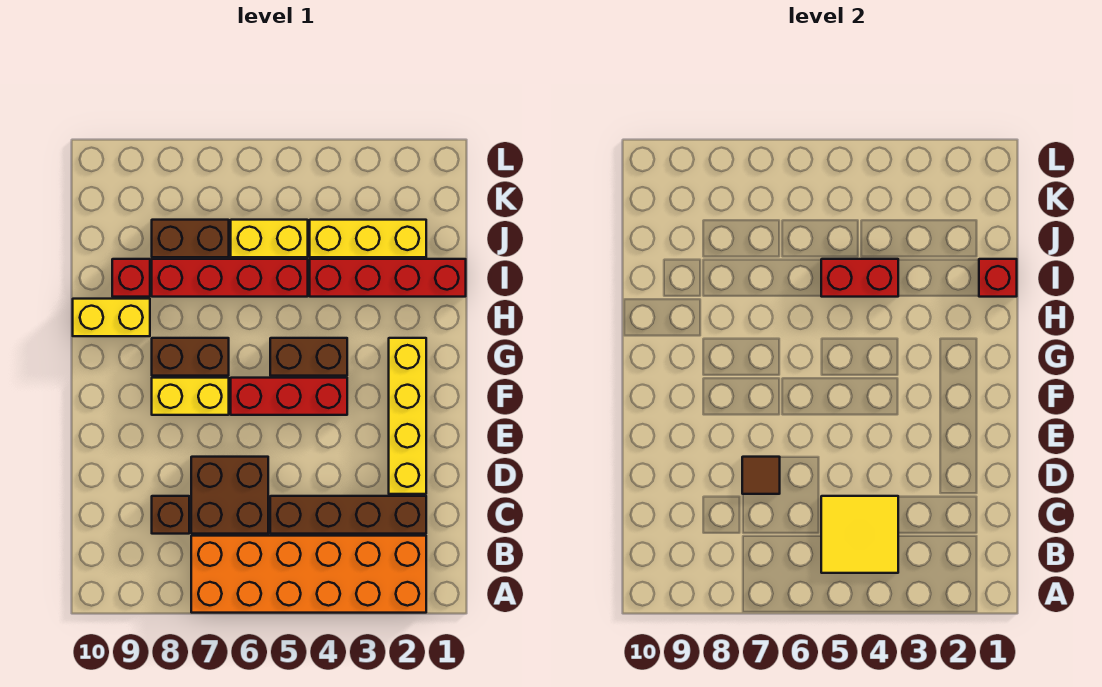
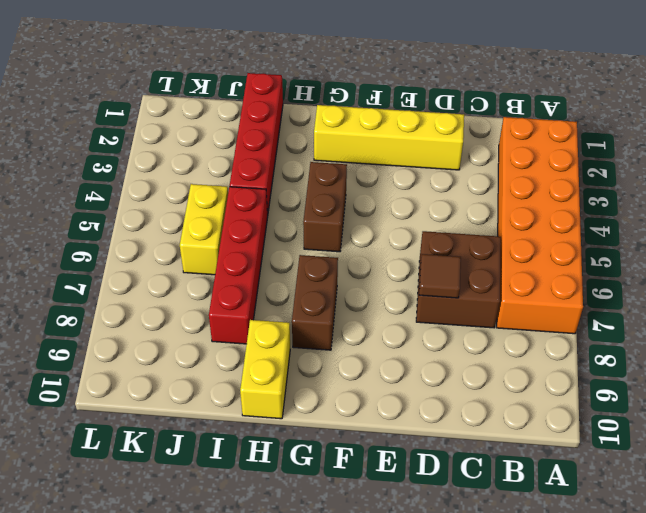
none -> brown 1x4 brick [270,496,426,534]
none -> brown 1x1 brick [152,496,189,534]
none -> red 1x3 brick [231,378,347,415]

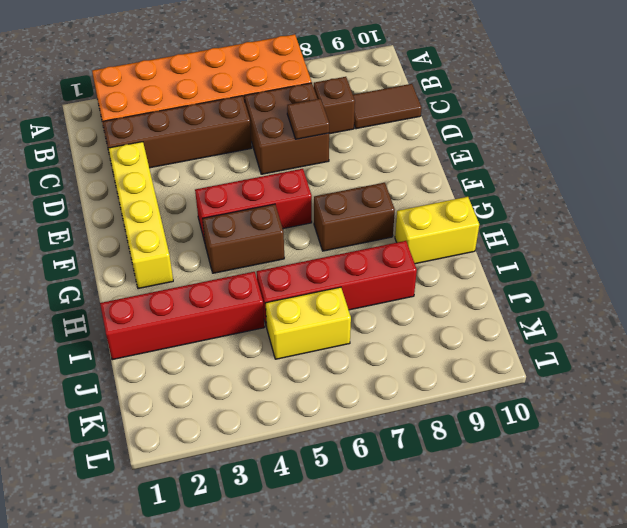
brown 1x2 tile [353,84,422,129] -> none
none -> yellow 1x2 brick [152,378,229,415]
none -> red 1x1 brick [112,259,150,297]
none -> yellow 1x3 brick [310,220,426,257]

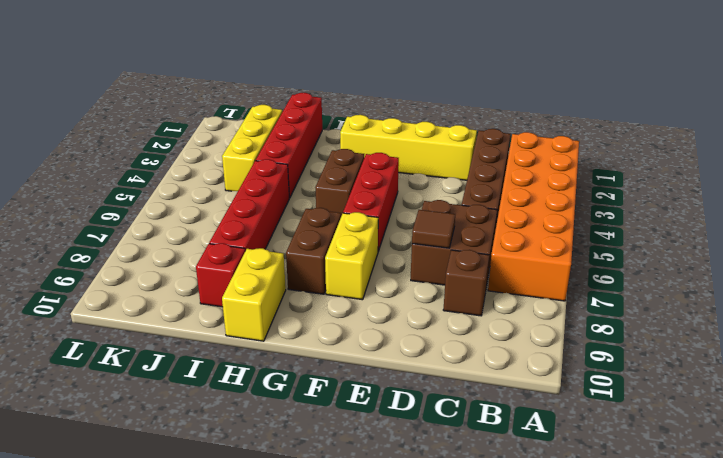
none -> yellow 1x2 brick [231,220,308,257]
none -> brown 1x2 brick [152,220,229,257]
none -> yellow 2x2 tile [821,496,898,573]

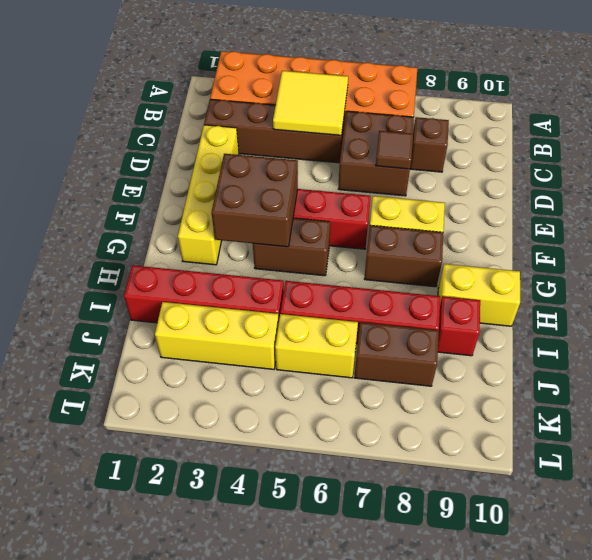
brown 2x2 brick [211,154,298,247] -> none
none -> red 1x1 brick [979,259,1017,297]
none -> red 1x2 brick [821,259,898,297]

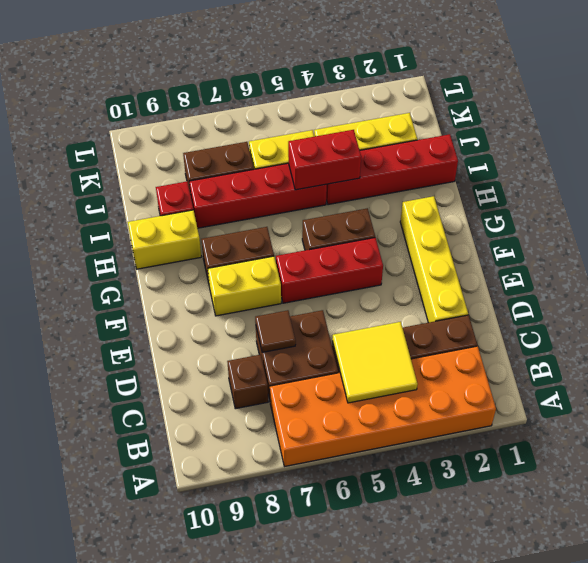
none -> red 1x1 brick [979,259,1017,297]

